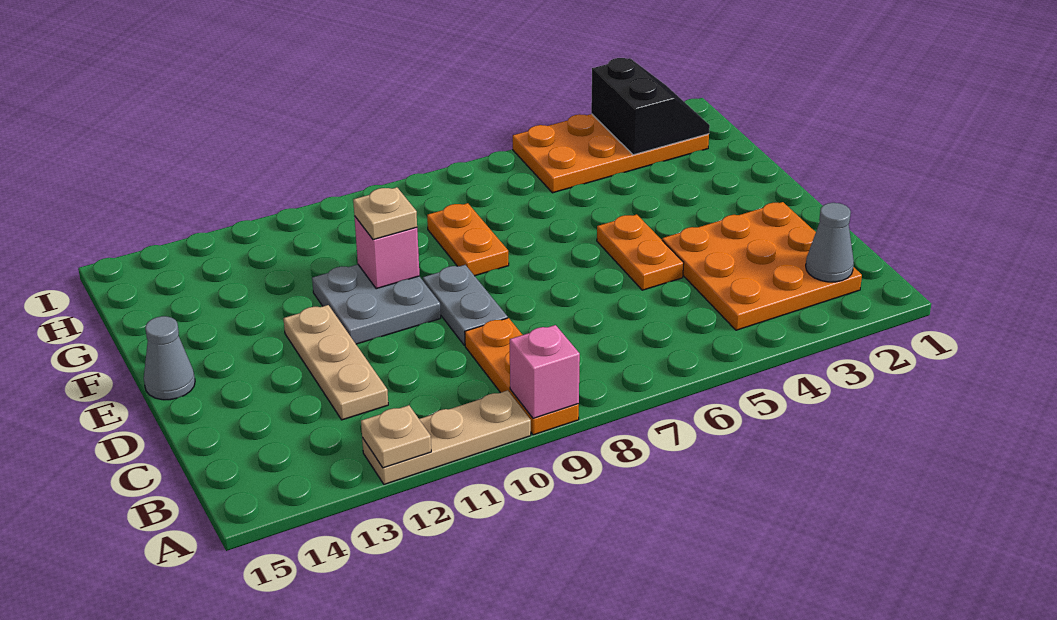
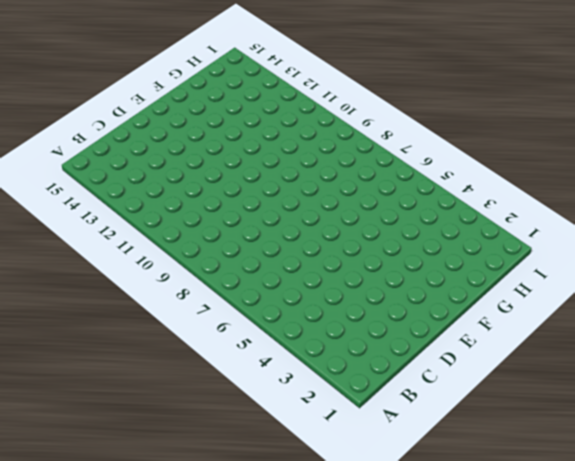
none -> orange 1x3 plate [465,318,579,435]
none -> tan 1x3 plate [362,390,531,484]
none -> orange 3x3 plate [662,202,862,330]

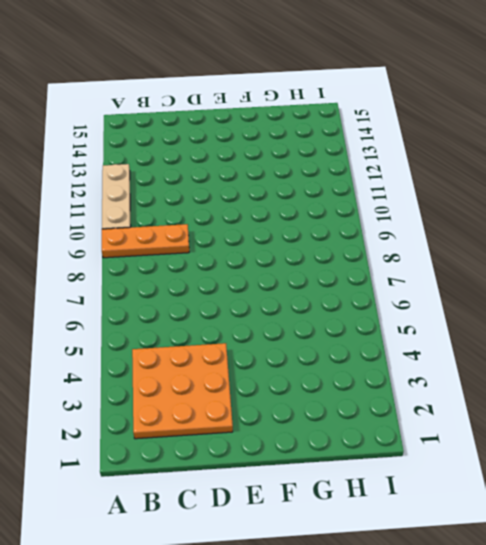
none -> tan 1x3 plate [283,305,388,420]
none -> orange 1x2 plate [597,214,684,290]
none -> grey 1x2 plate [423,265,508,345]

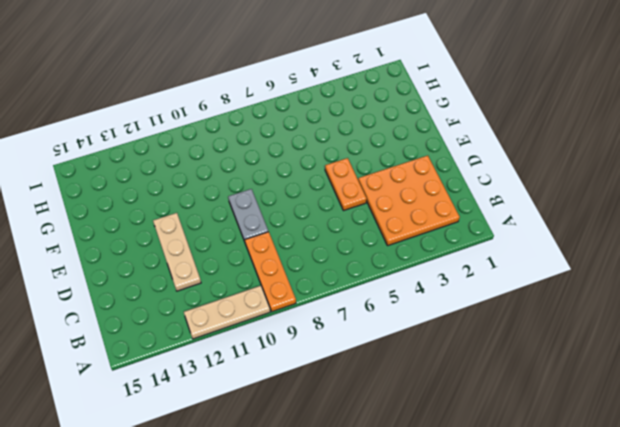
none -> grey 2x2 plate [312,264,441,344]
none -> grey 1x1 cone [144,316,195,400]
none -> orange 1x2 plate [427,203,509,276]

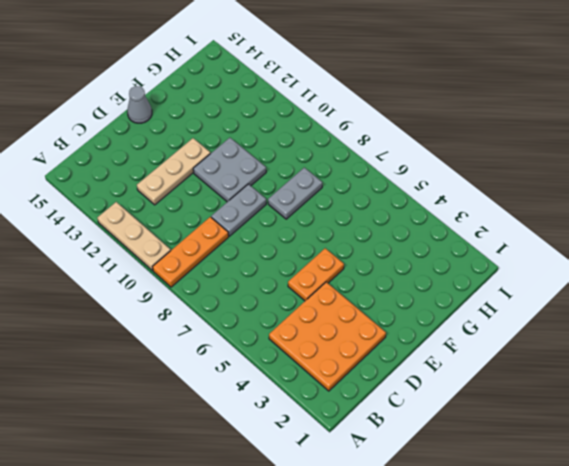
grey 1x2 plate [268,168,322,219] -> orange 1x2 plate [427,203,509,276]
none -> orange 2x4 plate [513,114,709,193]
none -> pink 1x1 brick [510,325,580,418]
none -> tan 1x1 plate [361,405,431,468]

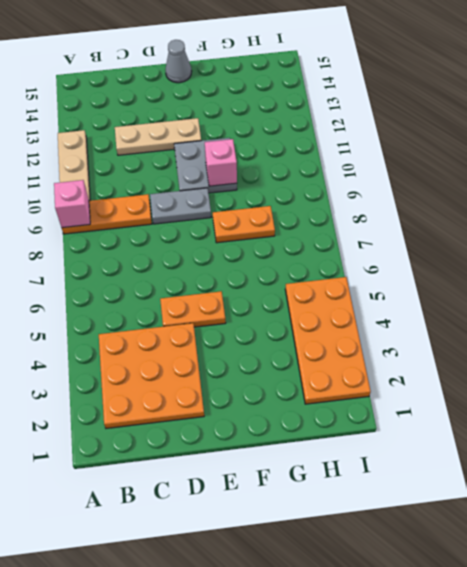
none -> tan 1x1 plate [361,405,431,468]
none -> grey 1x1 cone [806,203,854,282]
none -> black 2x2 slope [591,58,710,155]

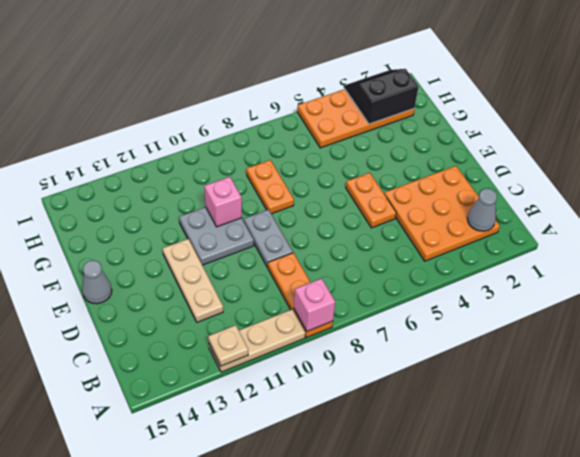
black 2x2 slope [345,69,419,124] -> black 2x2 slope turned to [591,58,710,155]
none -> tan 1x1 plate [353,187,417,240]

